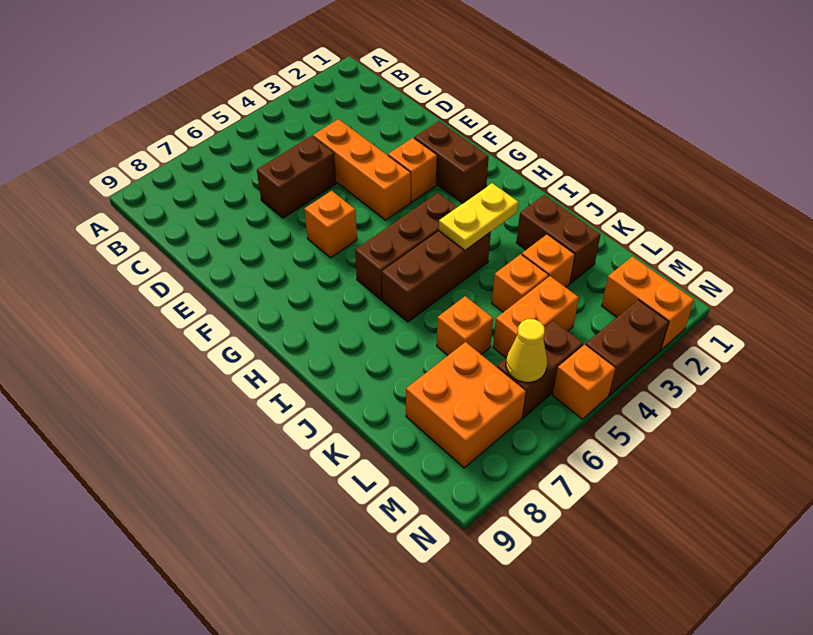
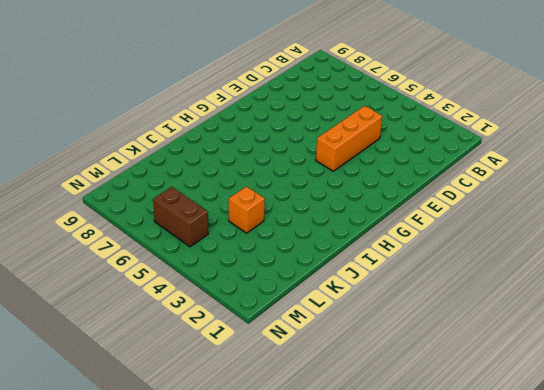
none -> brown 1x2 brick [257,136,336,218]
none -> brown 1x2 brick [414,121,489,203]
none -> orange 1x1 brick [388,138,437,202]

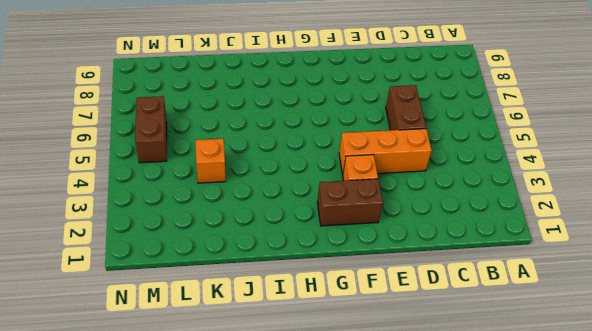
none -> orange 1x1 brick [304,191,357,258]
none -> brown 1x3 brick [355,193,457,300]
none -> brown 1x3 brick [382,231,491,322]

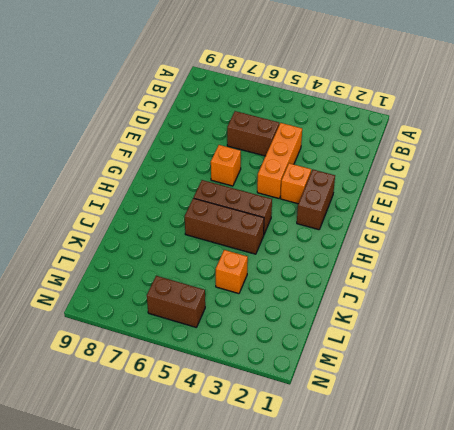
none -> brown 1x2 brick [516,195,601,283]
none -> orange 1x1 brick [522,234,575,287]
none -> orange 1x1 brick [437,296,493,355]

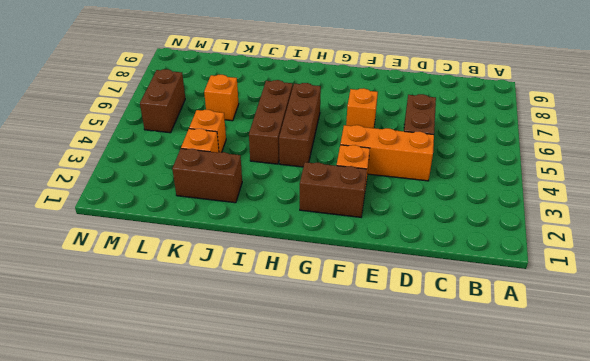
none -> orange 1x2 brick [493,276,579,358]
none -> orange 2x2 brick [406,342,526,468]
none -> orange 1x2 brick [602,256,694,350]

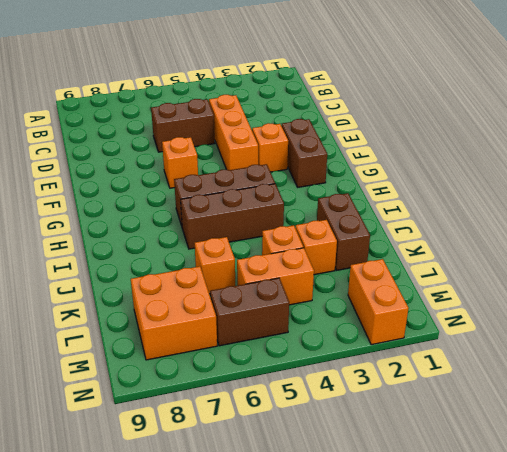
none -> brown 1x2 brick [586,300,669,395]
none -> orange 1x1 brick [553,345,615,419]
none -> yellow 1x2 plate [439,183,518,250]

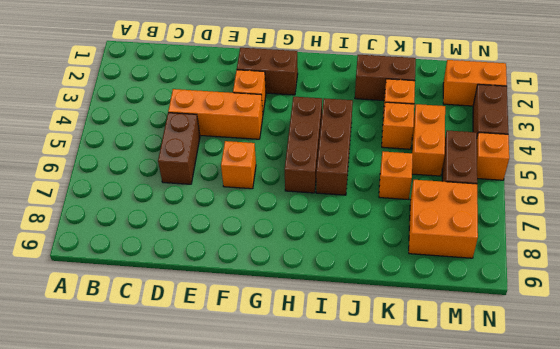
none -> yellow 1x2 plate [439,183,518,250]
none -> yellow 1x1 cone [506,319,547,382]

